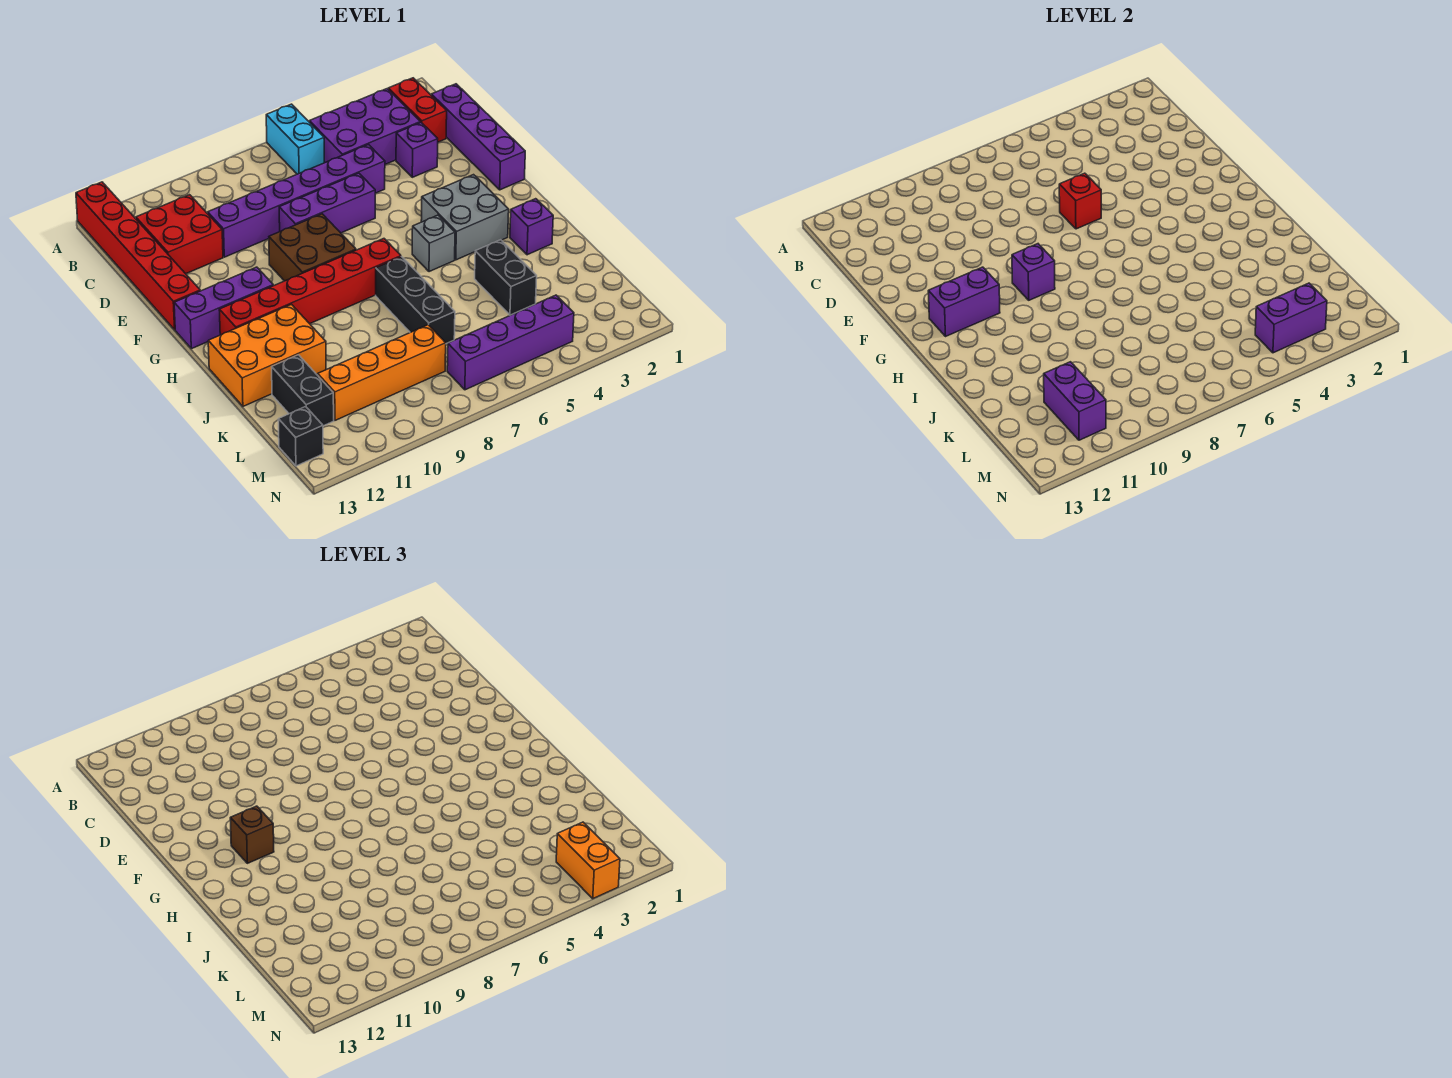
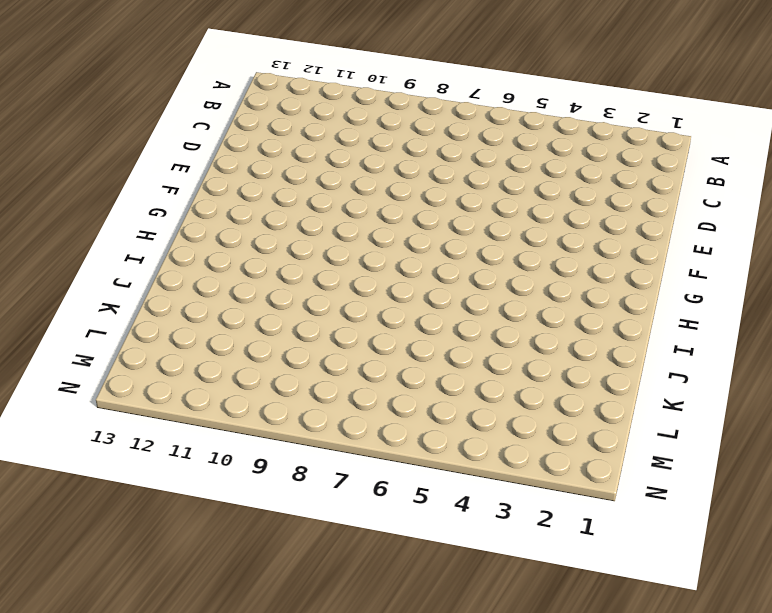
none -> cyan 1x2 brick [266,104,324,174]
none -> red 1x6 brick [76,182,200,330]
none -> red 1x2 brick [388,78,447,142]

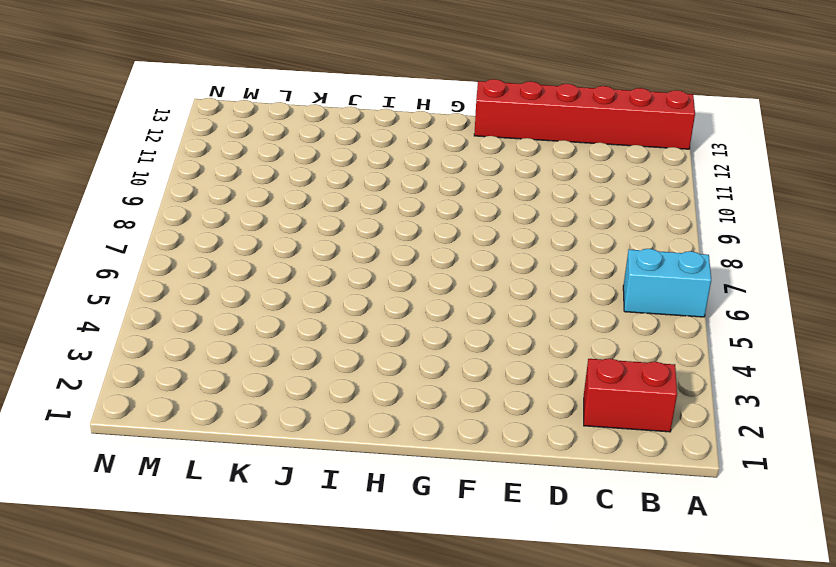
none -> purple 2x3 brick [309,89,420,164]
none -> purple 1x4 brick [431,84,525,190]
none -> red 2x2 brick [136,195,223,274]

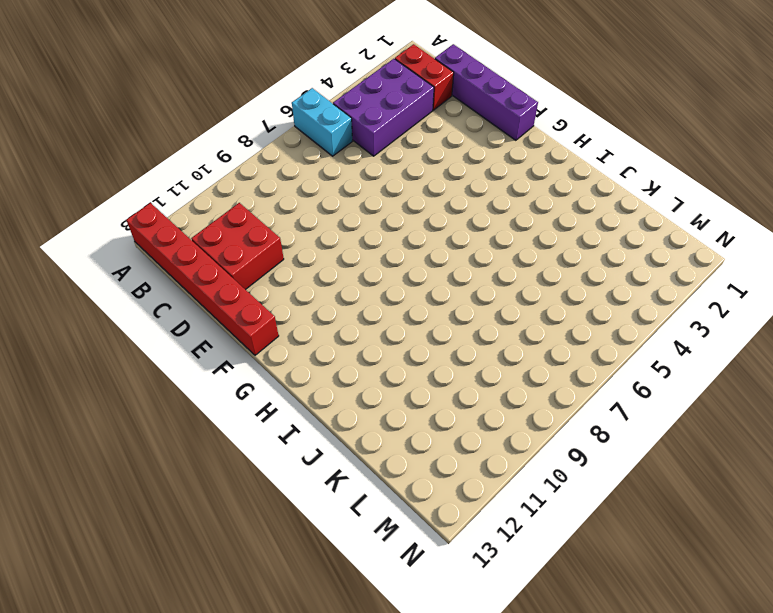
none -> purple 1x1 brick [396,123,438,177]
none -> purple 1x6 brick [208,145,385,257]
none -> purple 1x3 brick [279,173,375,233]

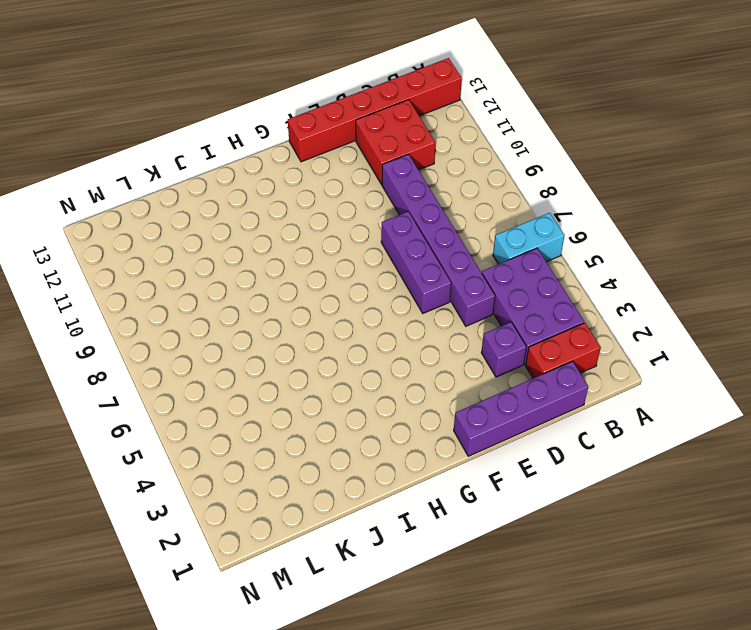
none -> brown 2x2 brick [269,214,356,281]
none -> grey 2x2 brick [421,175,509,260]
none -> purple 1x3 brick [174,267,273,349]

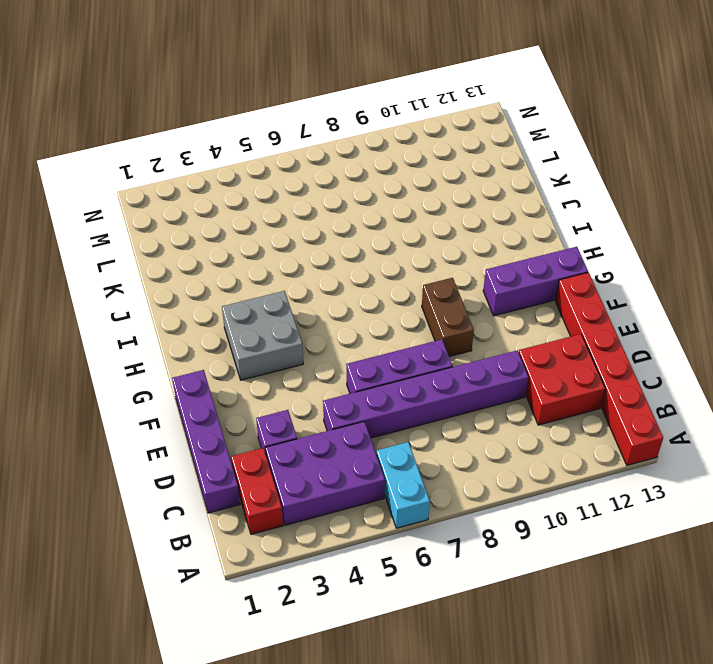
brown 1x2 brick [422,278,474,357] -> brown 2x2 brick [269,214,356,281]
none -> grey 1x1 brick [412,215,455,272]
none -> red 1x6 brick [219,239,401,335]
none -> purple 1x1 brick [510,199,553,255]

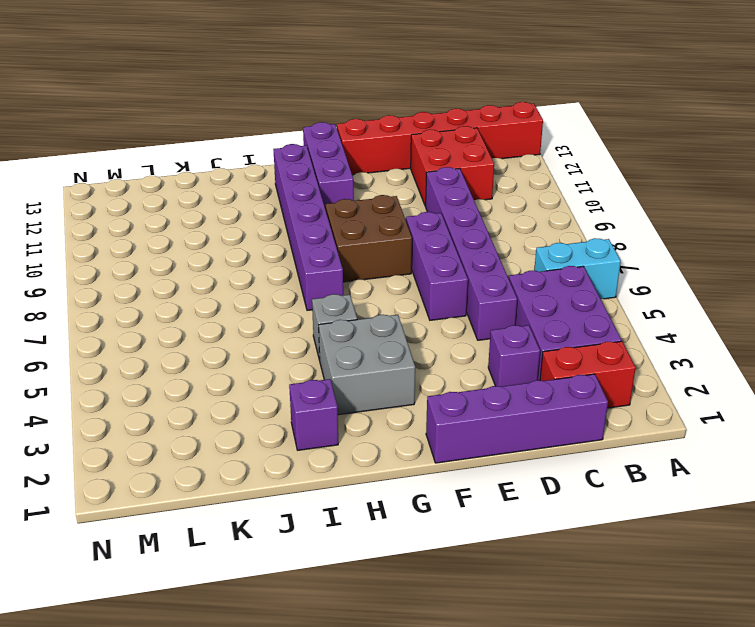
purple 1x6 brick [273,144,343,310] -> red 1x6 brick [219,239,401,335]
none -> black 1x3 brick [376,257,455,344]
none -> orange 2x3 brick [208,304,326,406]
none -> black 1x2 brick [475,240,537,315]

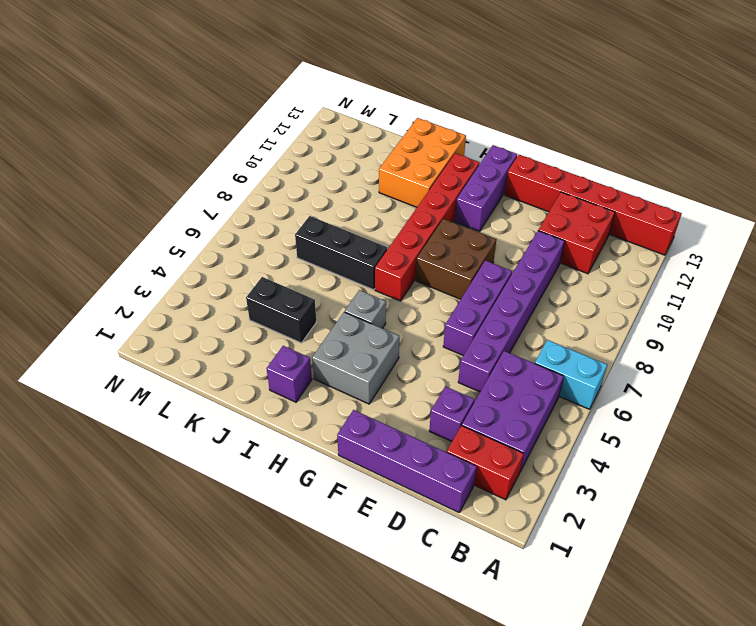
none -> black 1x2 brick [272,355,334,426]
none -> orange 1x4 brick [318,325,446,420]
none -> purple 1x4 brick [447,295,574,390]

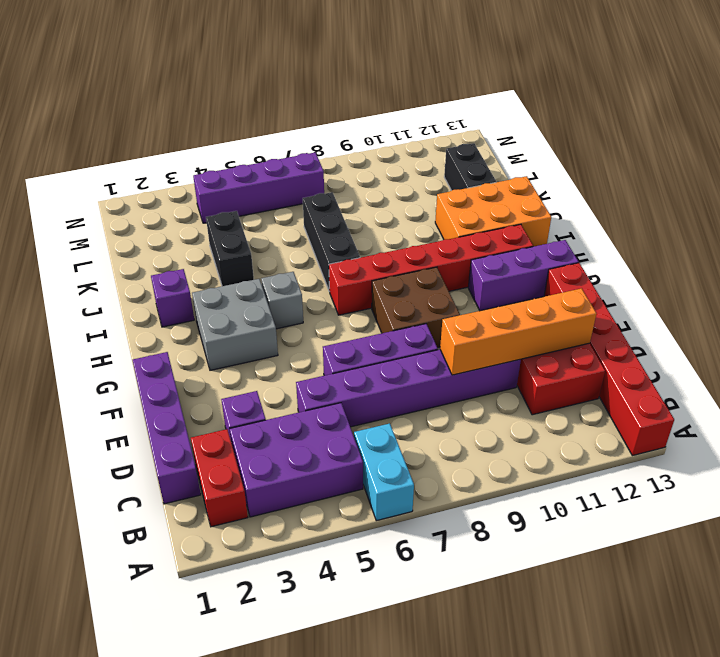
orange 1x4 brick [440,288,596,375] -> orange 1x4 brick moved to [318,325,446,420]
none -> black 1x1 brick [278,406,323,466]
none -> red 1x1 brick [1059,173,1101,229]
none -> purple 1x1 brick [1012,244,1055,300]

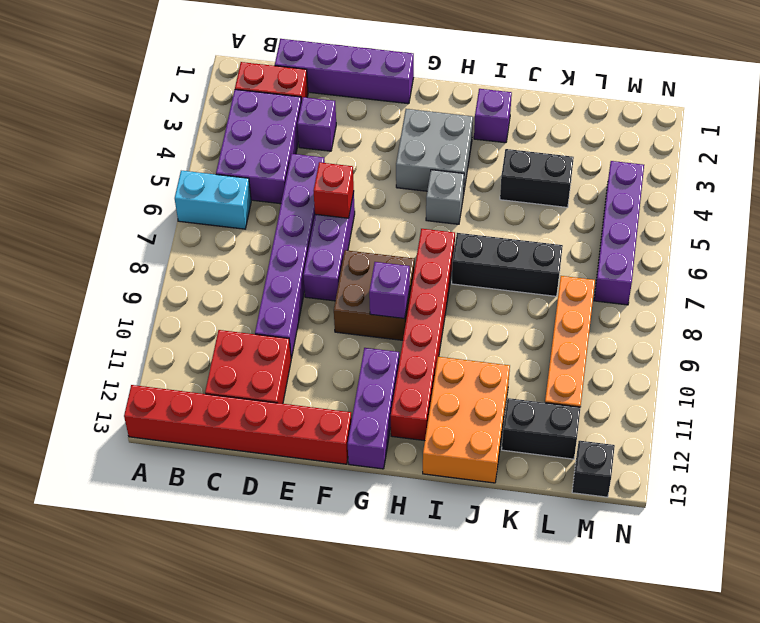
none -> purple 1x2 brick [928,267,1000,336]
none -> purple 1x2 brick [1044,362,1106,440]
none -> purple 1x2 brick [1255,283,1327,353]

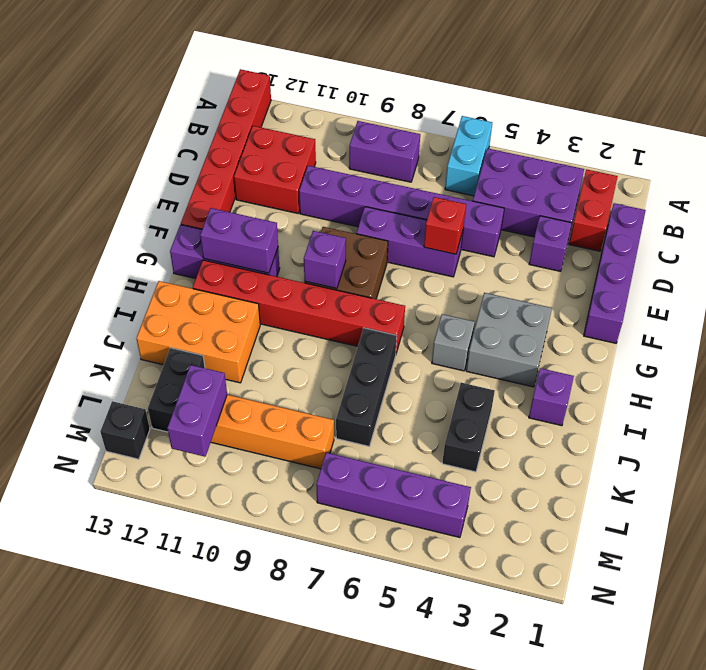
purple 1x2 brick [349,121,420,182] -> purple 1x2 brick moved to [1255,283,1327,353]
none -> brown 1x1 brick [230,806,274,863]
none -> orange 1x2 brick [556,822,620,899]

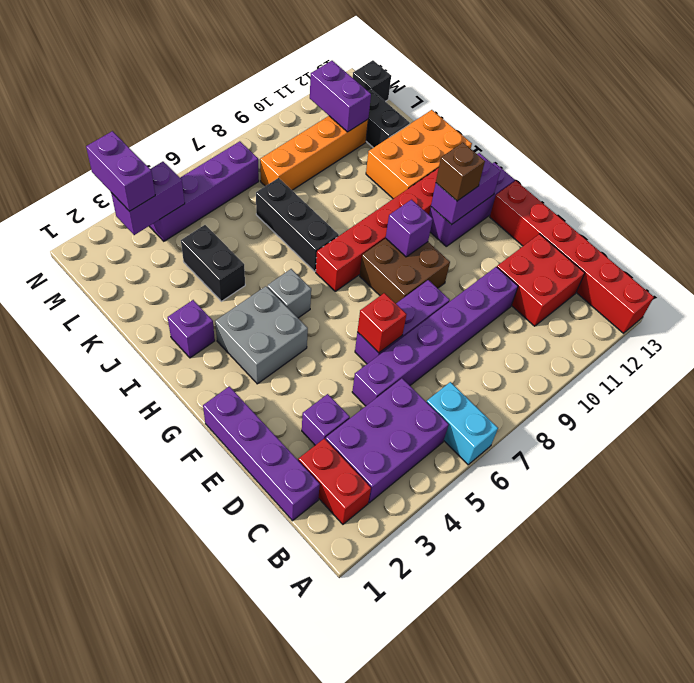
purple 1x2 brick [86,131,155,211] -> orange 1x2 brick [556,822,620,899]

